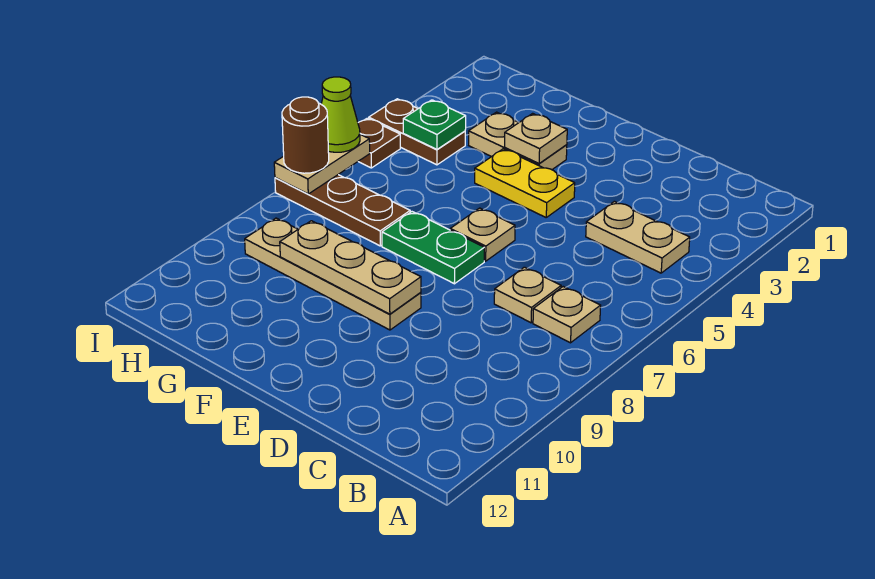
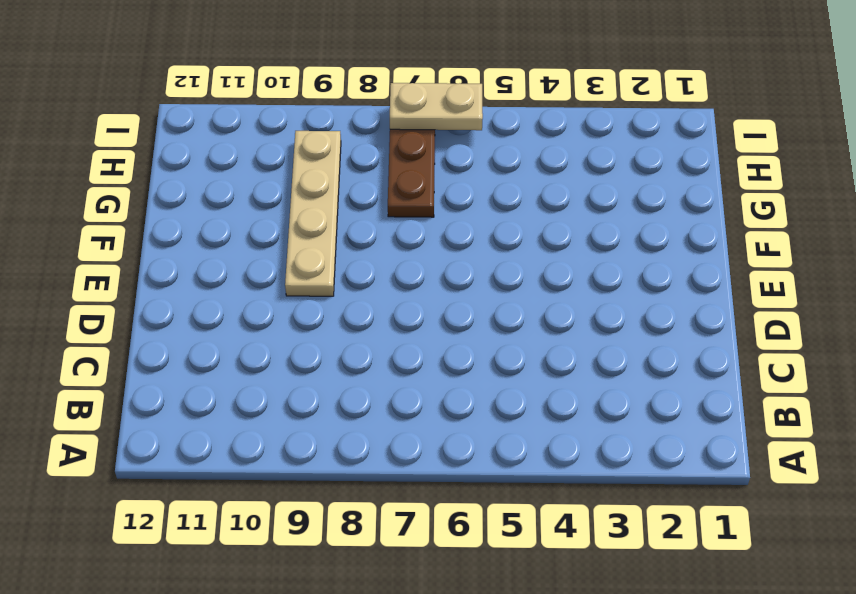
none -> tan 1x2 plate [586,201,690,273]
none -> tan 1x1 plate [533,287,601,343]
none -> tan 1x1 plate [494,267,561,323]

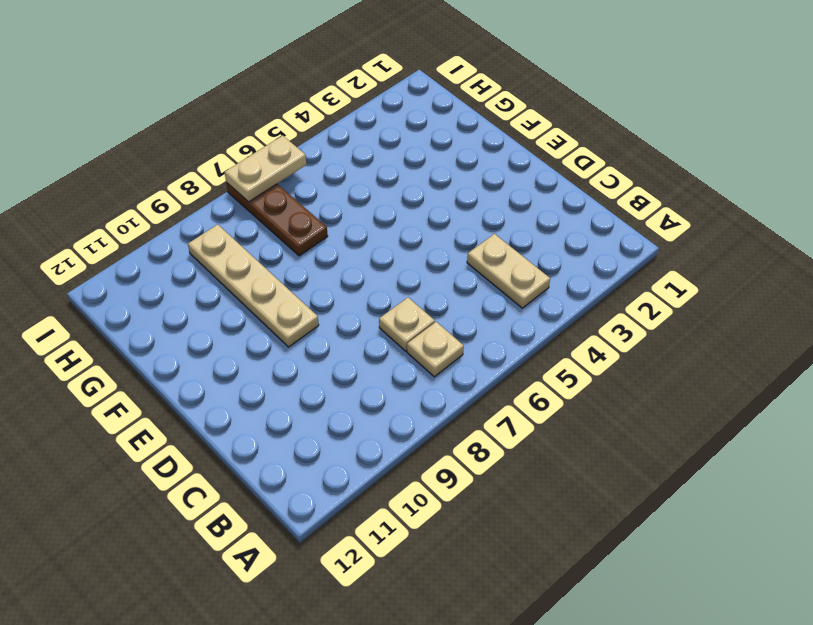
none -> yellow 1x2 plate [475,149,575,217]
none -> tan 1x1 plate [450,208,515,261]
none -> green 1x2 plate [382,212,484,284]

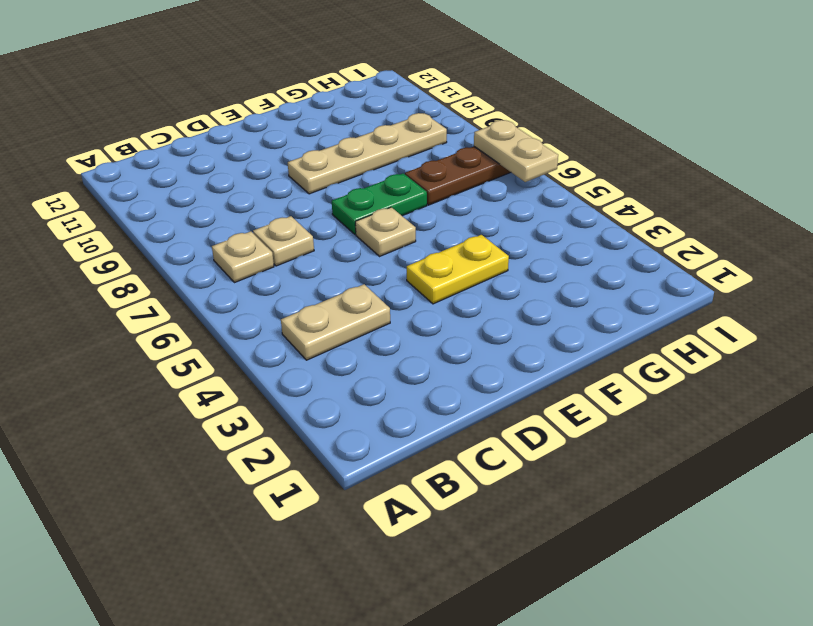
none -> tan 1x2 plate [469,112,567,170]
none -> brown 1x2 plate [369,99,465,165]
none -> brown 1x1 plate [358,118,400,168]

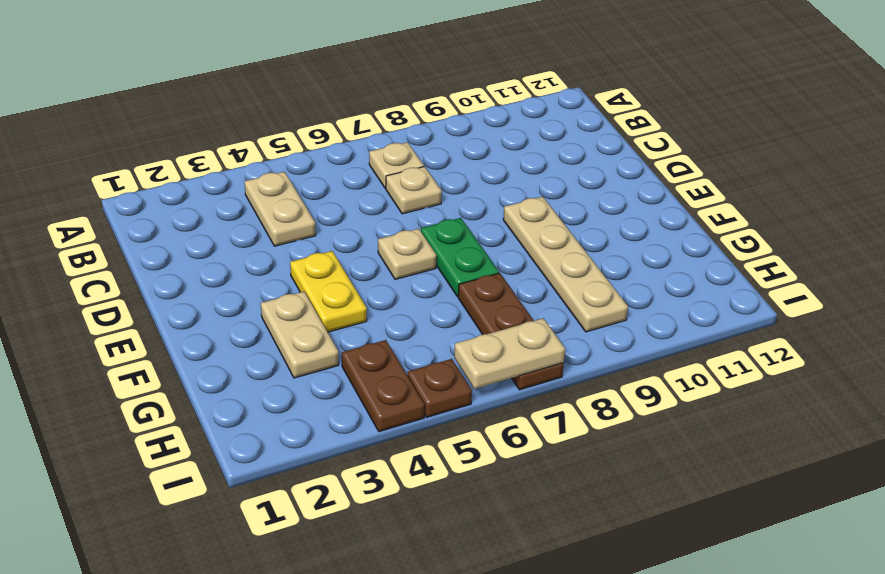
none -> tan 1x3 plate [280,221,421,314]
none -> tan 1x1 plate [505,113,567,164]
none -> green 1x1 plate [403,100,466,149]

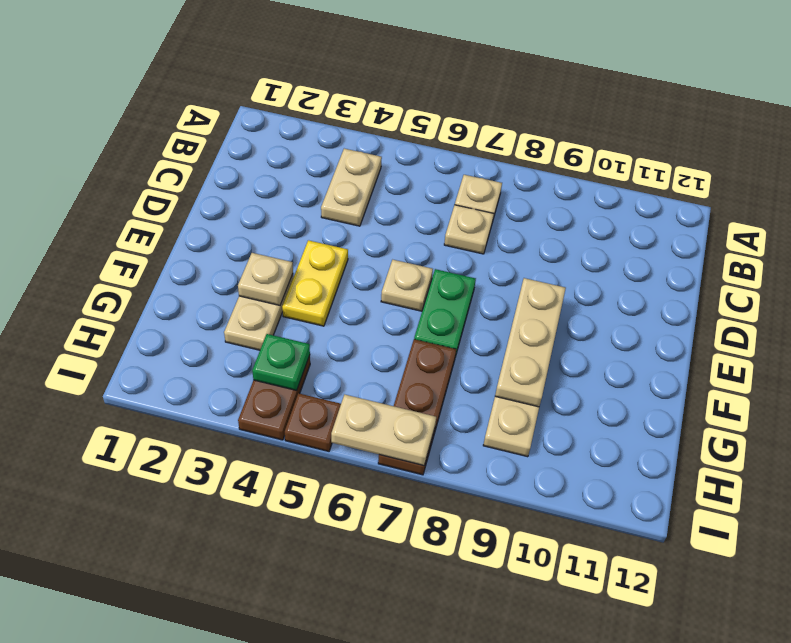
none -> lime 1x1 cone [321,77,360,152]
none -> brown 1x1 round brick [282,97,329,173]

